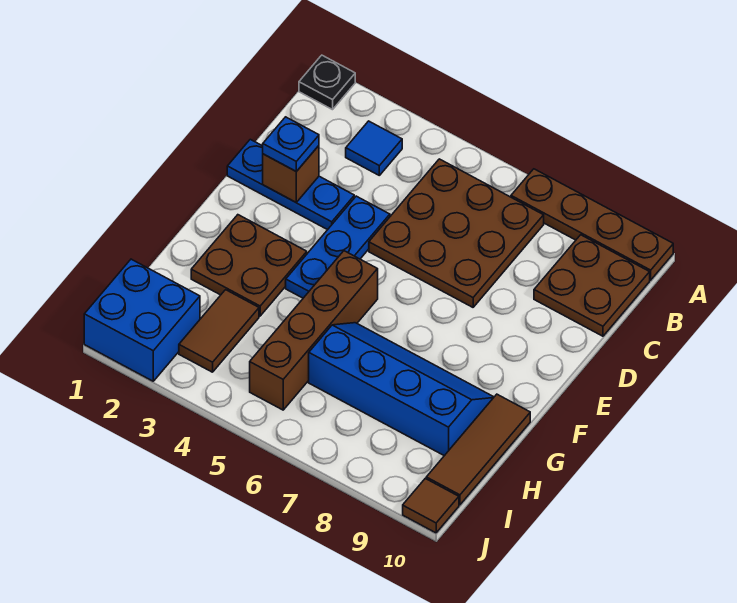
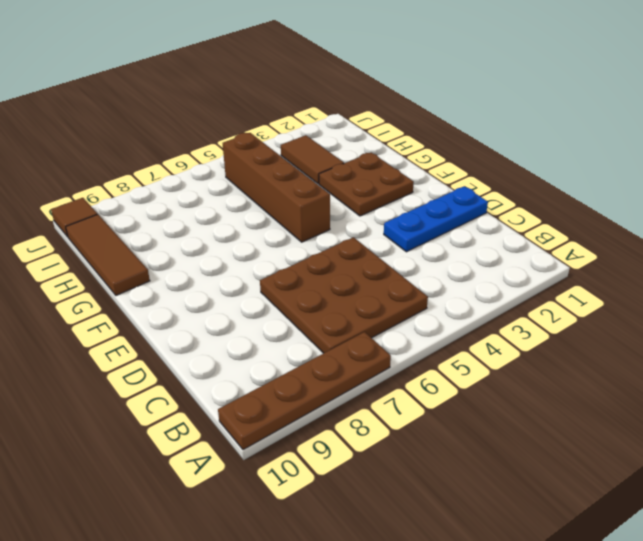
none -> black 1x1 plate [299,55,355,110]
none -> blue 1x1 tile [346,121,402,175]
none -> brown 2x2 plate [534,235,650,336]

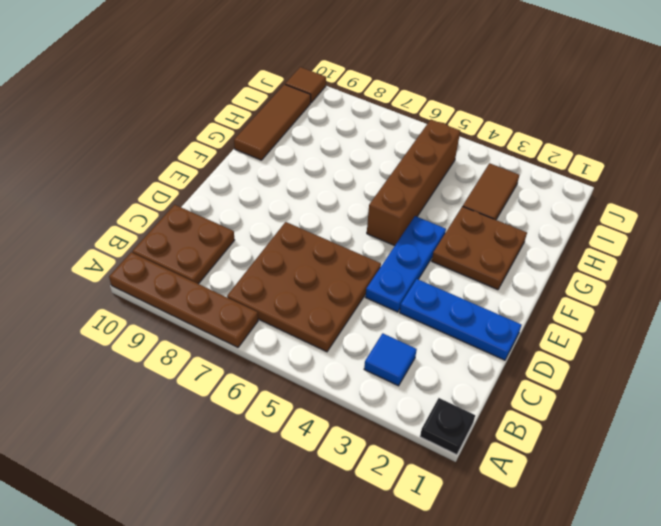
none -> blue 2x4 slope [309,323,494,456]
none -> blue 2x2 brick [84,259,200,381]
none -> brown 1x1 brick [263,146,319,203]

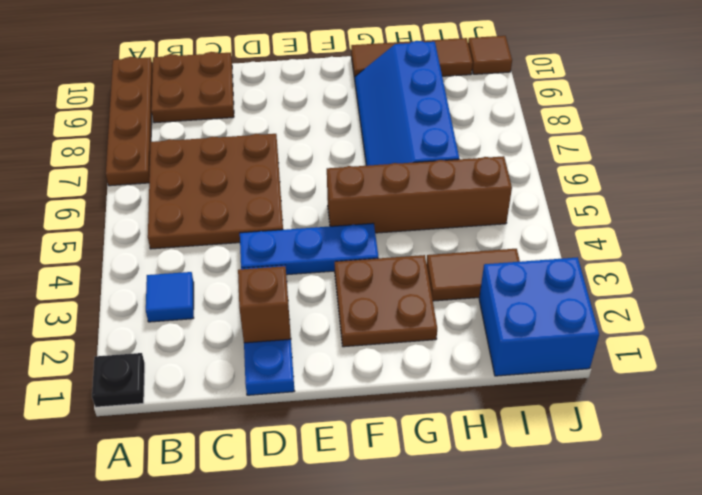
none -> blue 1x1 plate [263,117,319,171]

